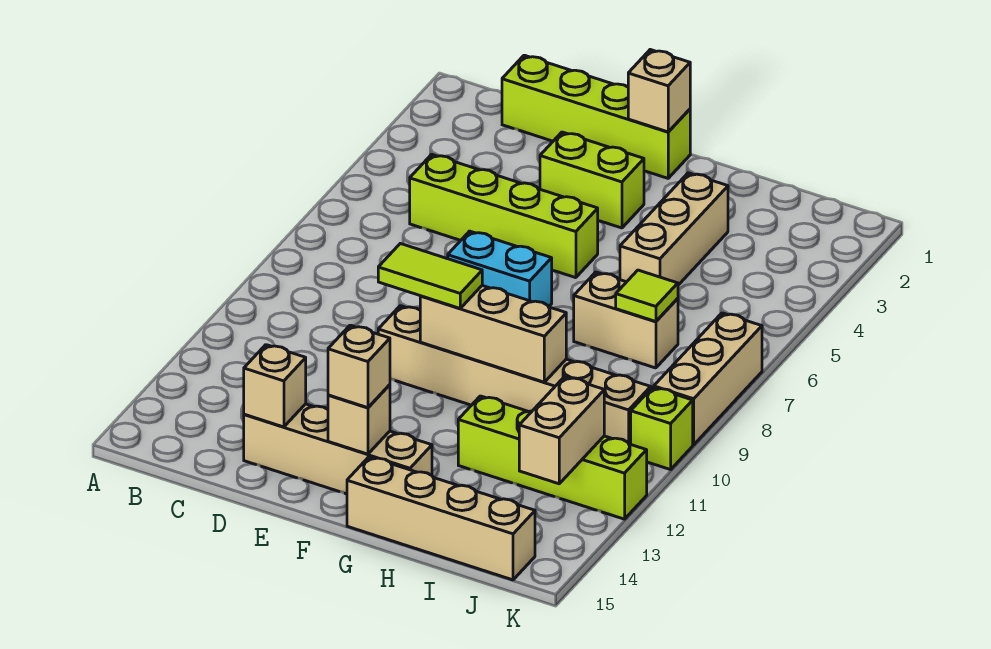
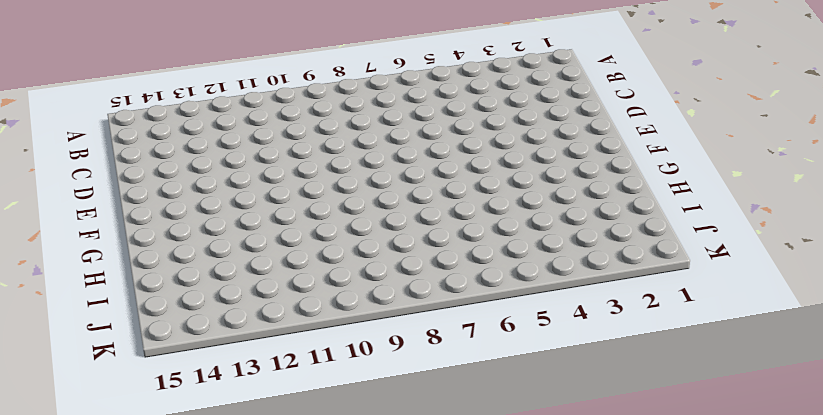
none -> lime 1x4 brick [502,55,690,178]
none -> lime 1x4 brick [410,154,598,278]
none -> tan 1x4 brick [244,404,432,494]

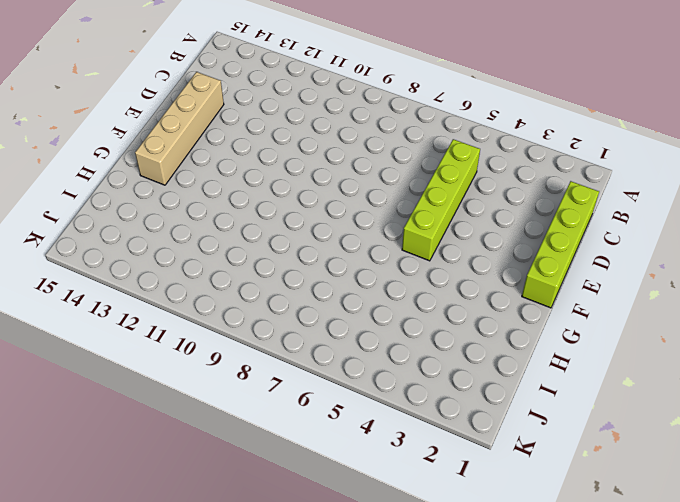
none -> lime 1x2 brick [540,132,644,228]
none -> cyan 1x2 brick [448,231,552,307]
none -> tan 1x6 brick [378,306,651,444]

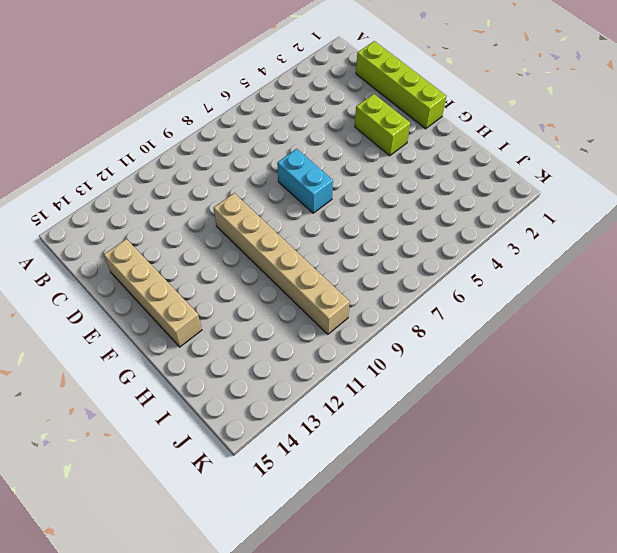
none -> lime 1x4 brick [410,154,598,278]
none -> tan 1x4 brick [347,457,535,580]
none -> tan 1x3 brick [620,173,728,285]

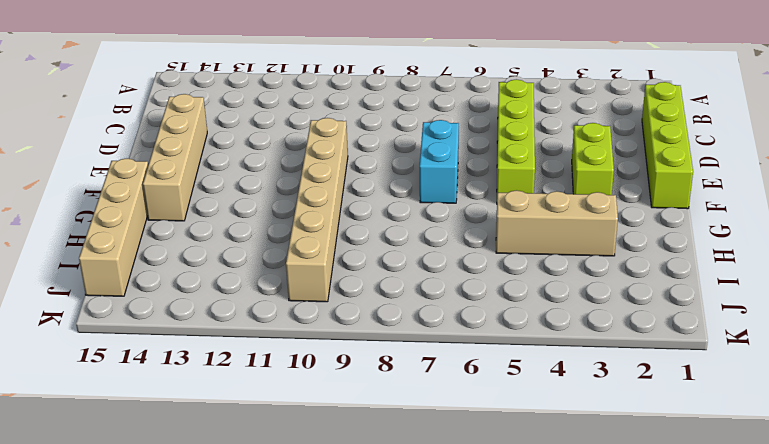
none -> tan 1x2 brick [574,272,678,368]
none -> lime 1x4 brick [458,396,647,519]
none -> tan 1x3 brick [654,313,762,445]

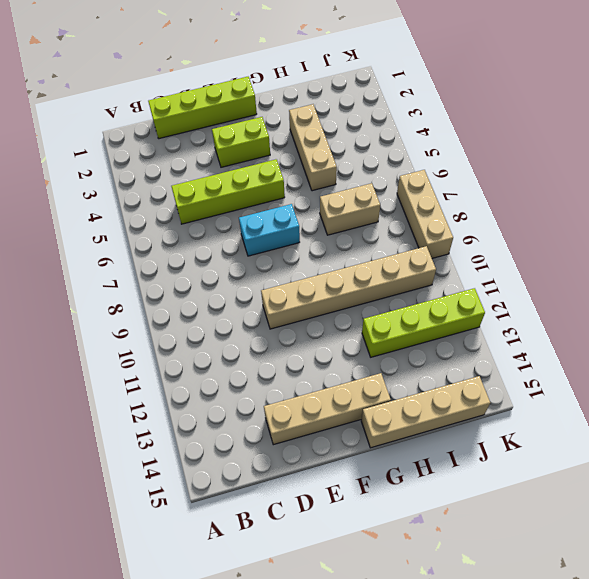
none -> lime 1x1 brick [631,387,693,470]
none -> tan 1x1 brick [244,345,306,427]
none -> tan 1x1 brick [628,50,690,132]

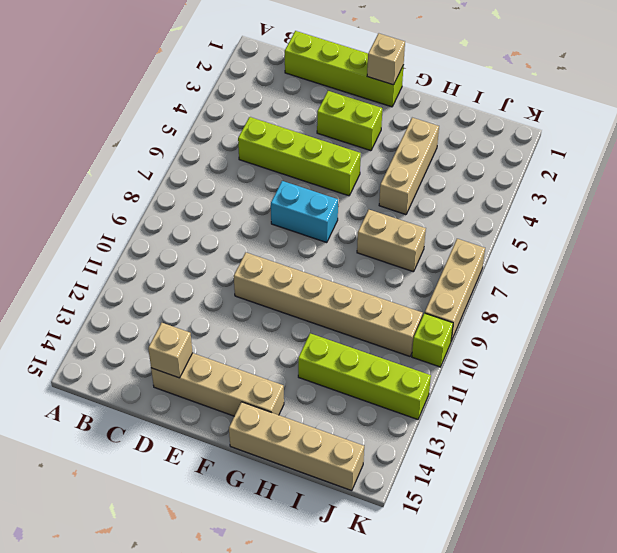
none -> tan 1x3 brick [420,286,566,382]
none -> tan 1x1 brick [328,385,390,454]
none -> lime 1x1 tile [616,270,678,322]

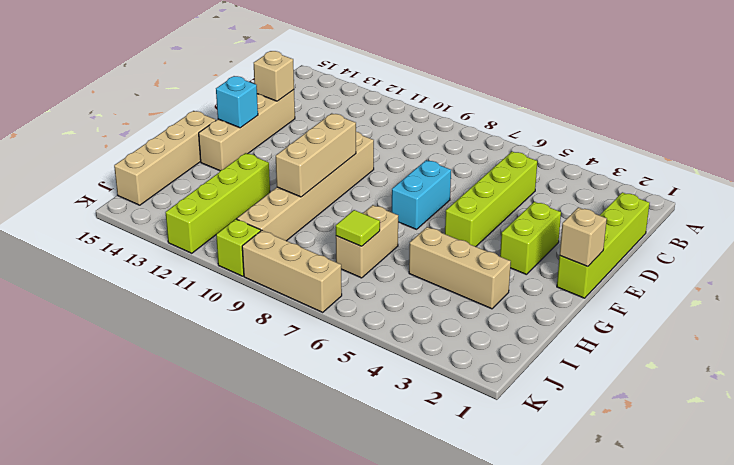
cyan 1x1 brick [216,76,258,128] -> tan 1x1 brick [328,385,390,454]
none -> tan 1x2 brick [519,377,604,484]
none -> lime 1x2 tile [378,244,482,308]
none -> tan 1x1 brick [328,325,390,408]

